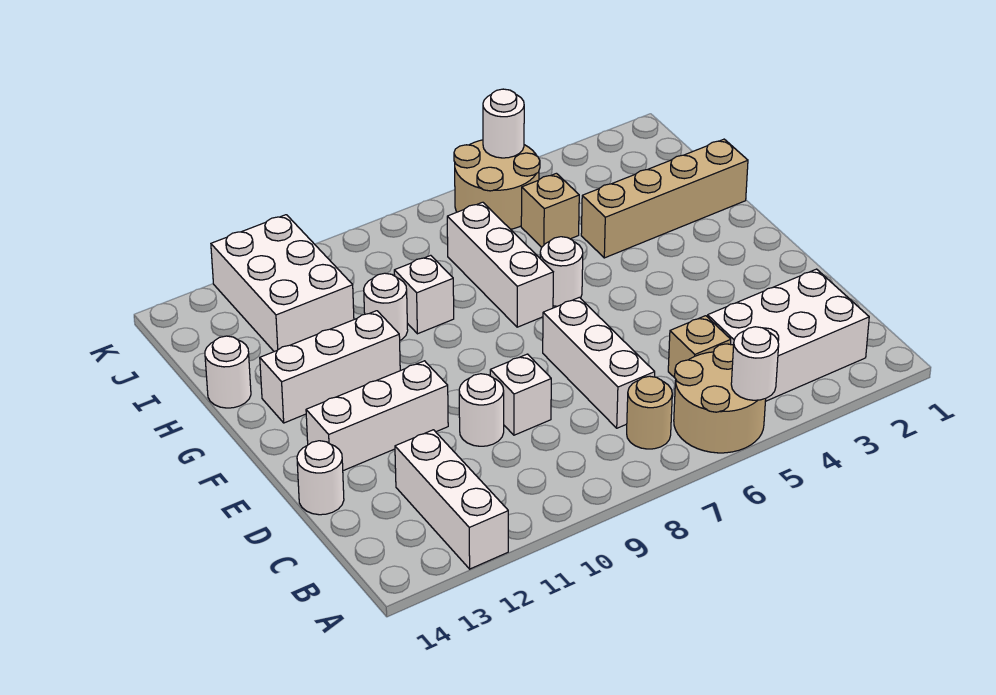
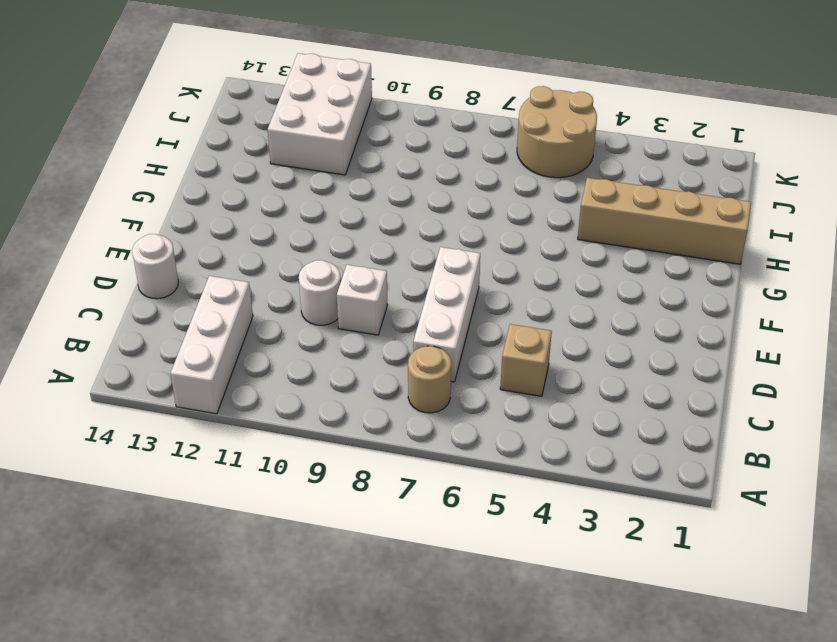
none -> tan 2x2 round brick [674,344,766,453]
none -> white 2x3 brick [708,269,869,401]
none -> white 1x3 brick [306,361,448,471]

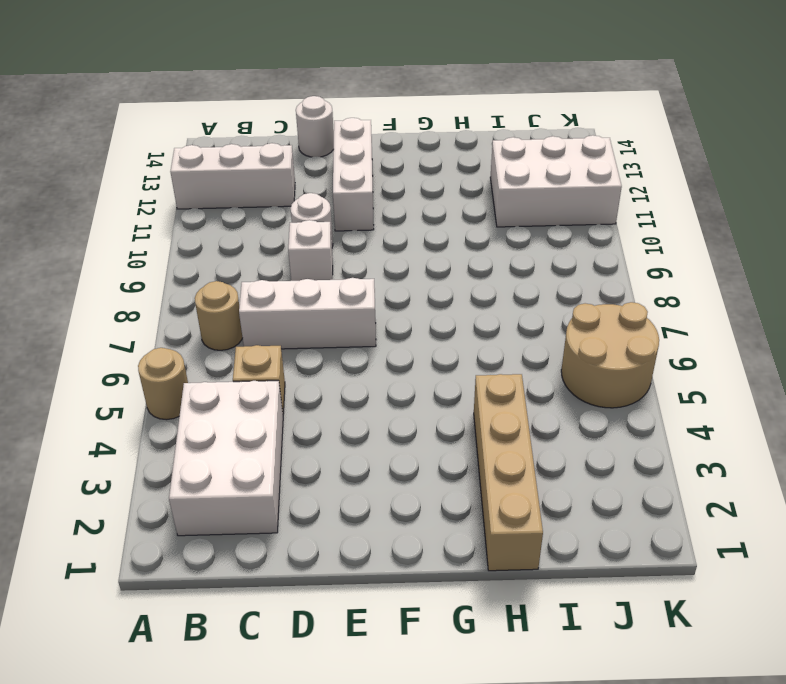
tan 1x1 round brick [138,348,188,420] -> tan 2x2 round brick [674,344,766,453]
none -> white 1x1 round brick [540,237,583,306]
none -> white 1x3 brick [447,202,553,327]
none -> white 1x3 brick [260,311,400,423]

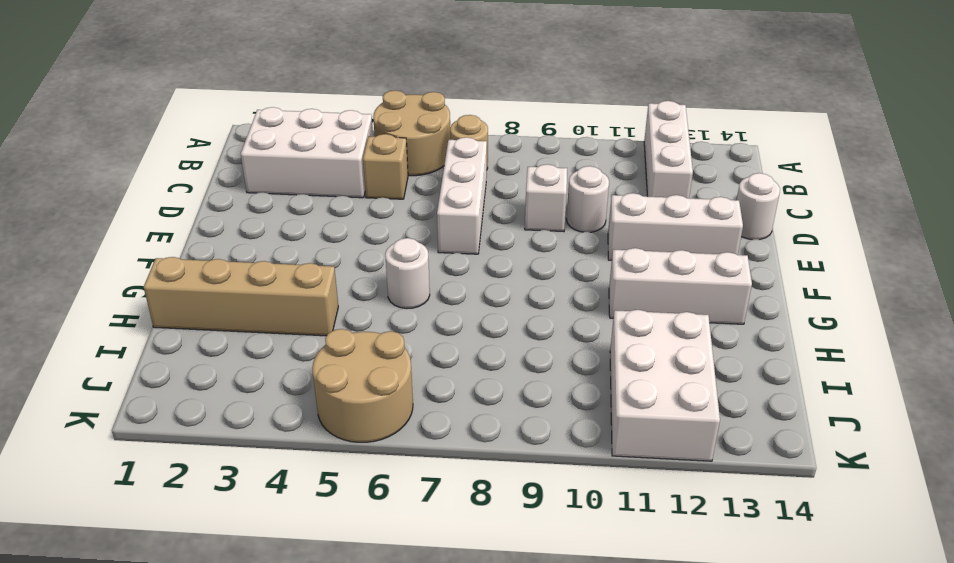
none -> white 1x3 brick [447,202,553,327]
none -> white 1x1 brick [394,255,454,334]
none -> white 1x1 round brick [364,273,408,340]

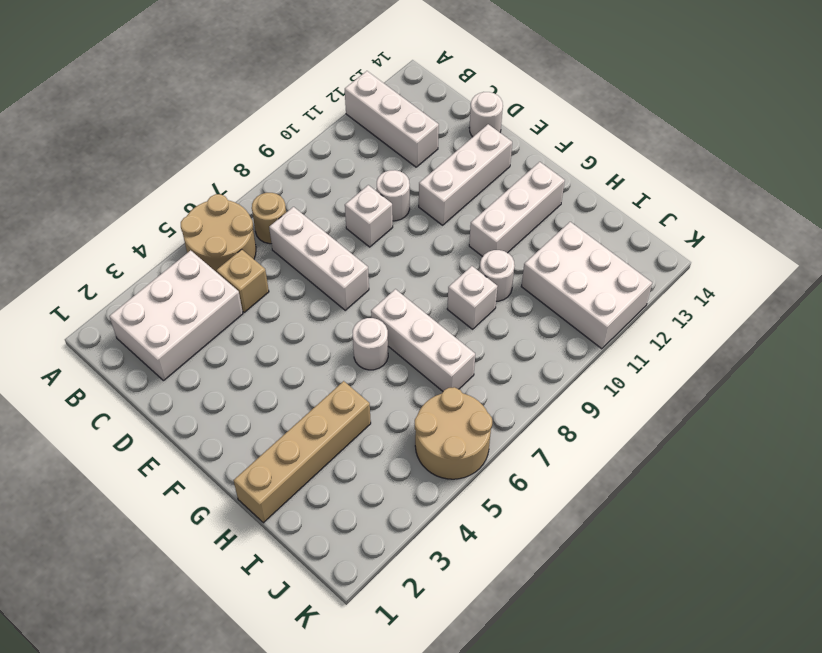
none -> white 1x1 round brick [205,336,251,408]
none -> tan 1x1 brick [521,173,579,247]
none -> white 1x1 round brick [731,327,779,400]

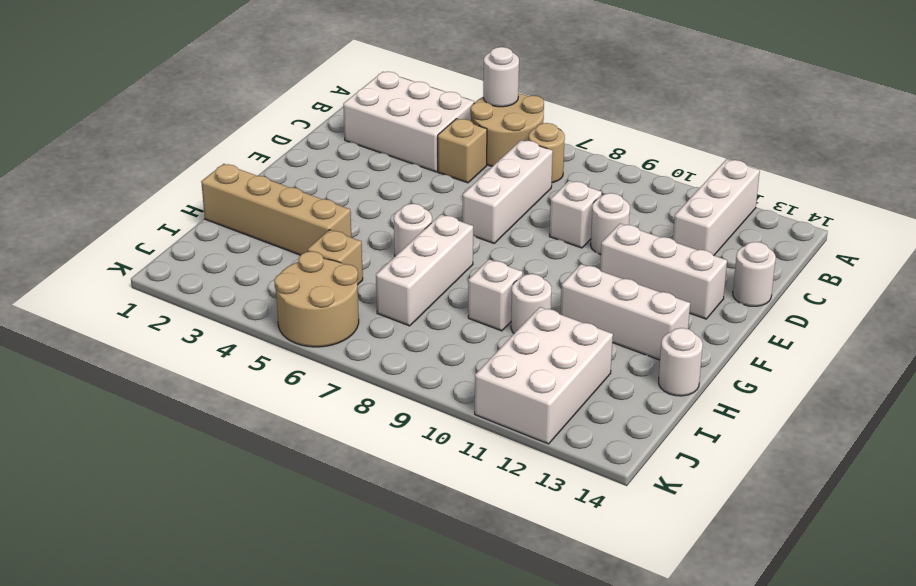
none -> white 1x1 round brick [483,89,524,158]

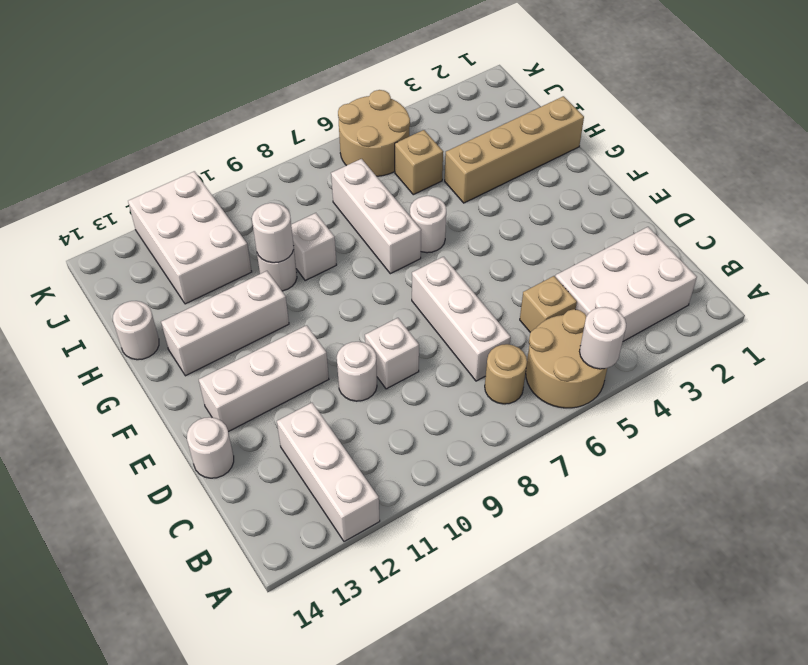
white 1x1 round brick [252,203,294,263] -> white 1x1 round brick moved to [483,89,524,158]

